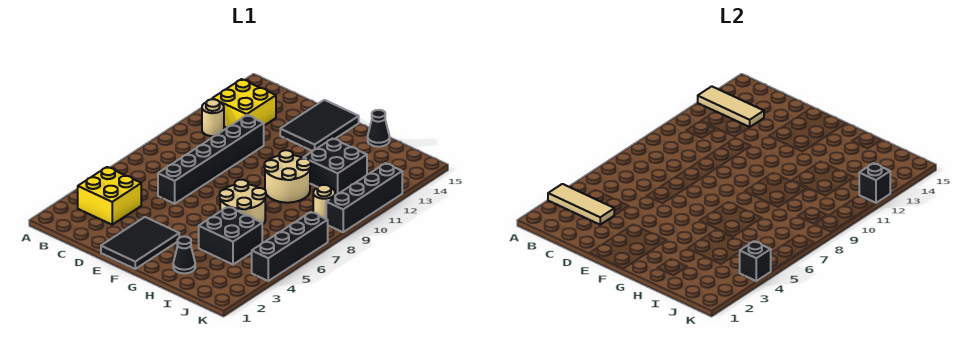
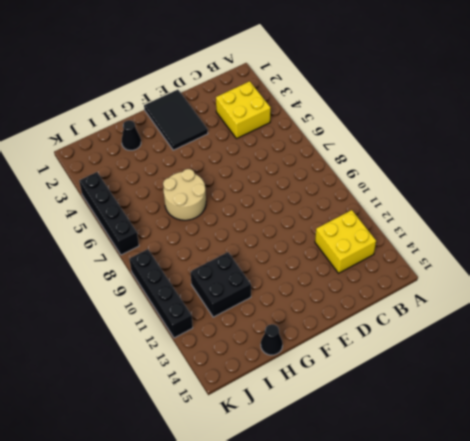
none -> tan 1x1 round brick [202,99,224,136]
none -> black 1x6 brick [158,115,264,204]
none -> black 2x3 tile [280,100,359,151]

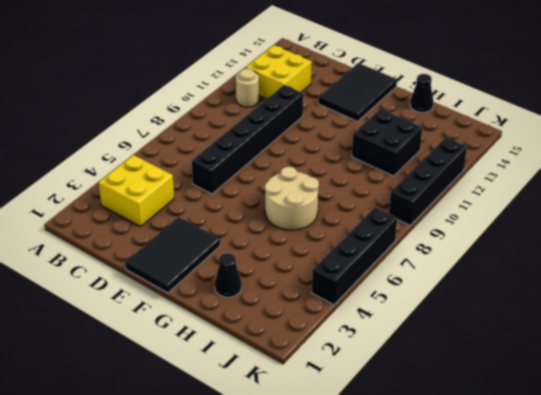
none -> tan 2x2 round brick [264,150,311,203]
none -> black 2x2 brick [199,207,262,264]
none -> tan 1x1 round brick [313,185,335,219]

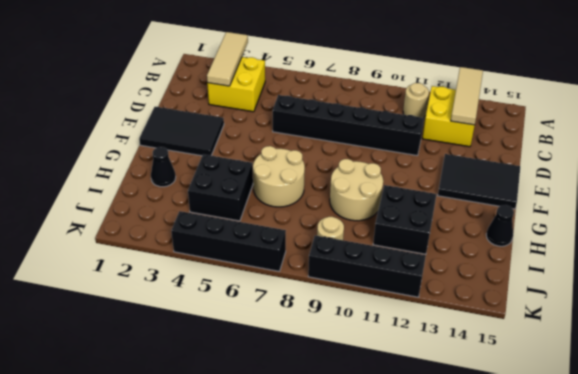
none -> black 1x1 brick [740,241,771,281]
none -> black 1x1 brick [859,163,890,203]

